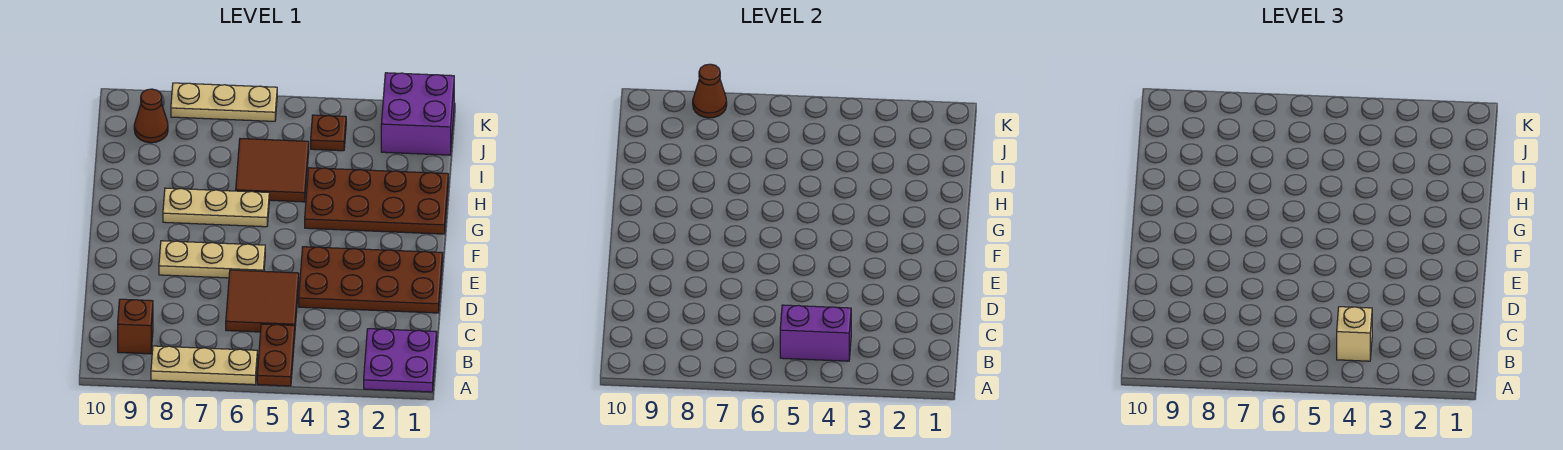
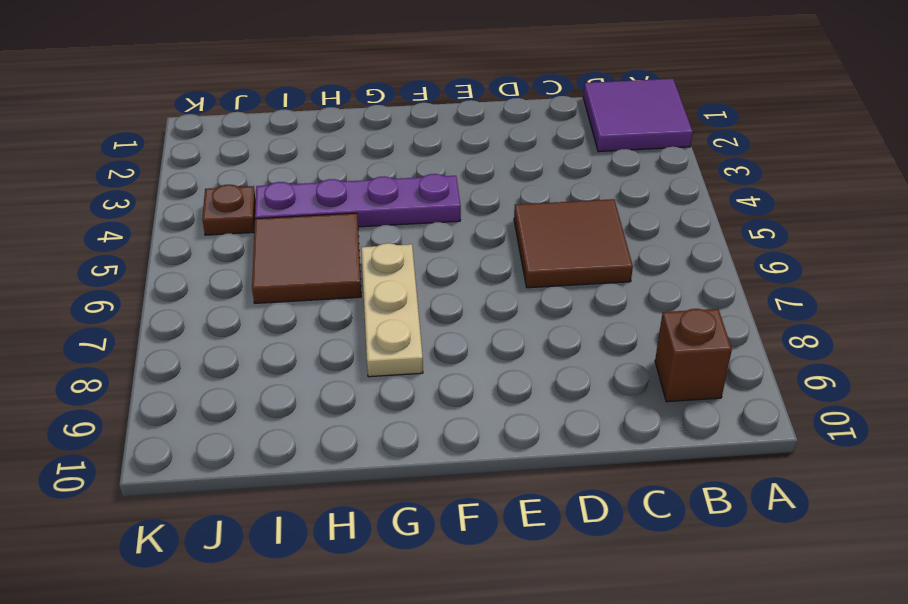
purple 2x2 tile [583,79,693,152] -> purple 2x2 plate [364,329,437,392]
purple 1x4 plate [255,174,461,227] -> brown 2x4 plate [305,168,448,234]
none -> brown 1x2 plate [257,324,295,386]
none -> tan 1x3 plate [151,346,257,385]
none -> brown 2x4 plate [299,247,443,313]

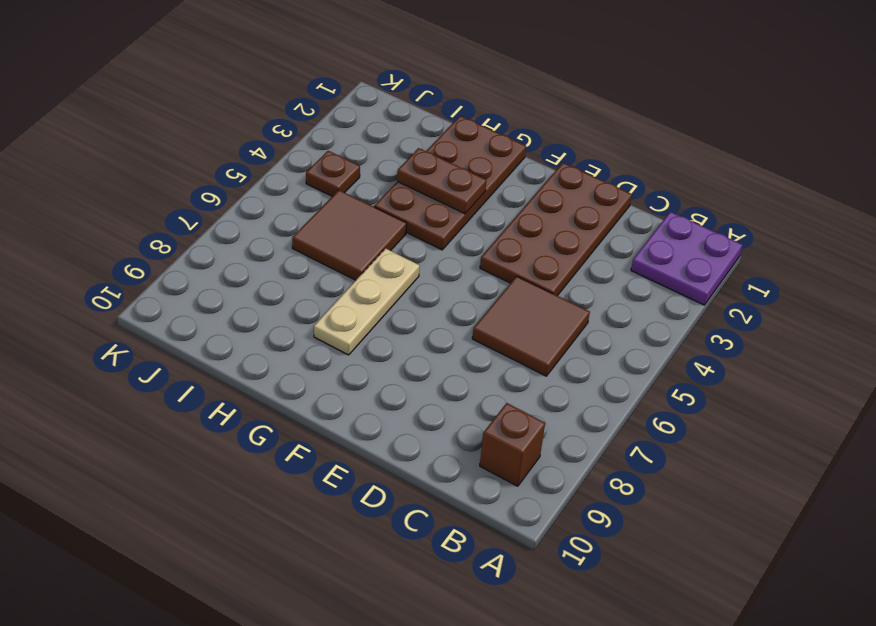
brown 1x2 plate [397,148,487,214] -> brown 1x2 plate moved to [257,324,295,386]
none -> tan 1x3 plate [151,346,257,385]
none -> tan 1x3 plate [159,241,265,278]
none -> purple 2x2 brick [381,73,454,155]

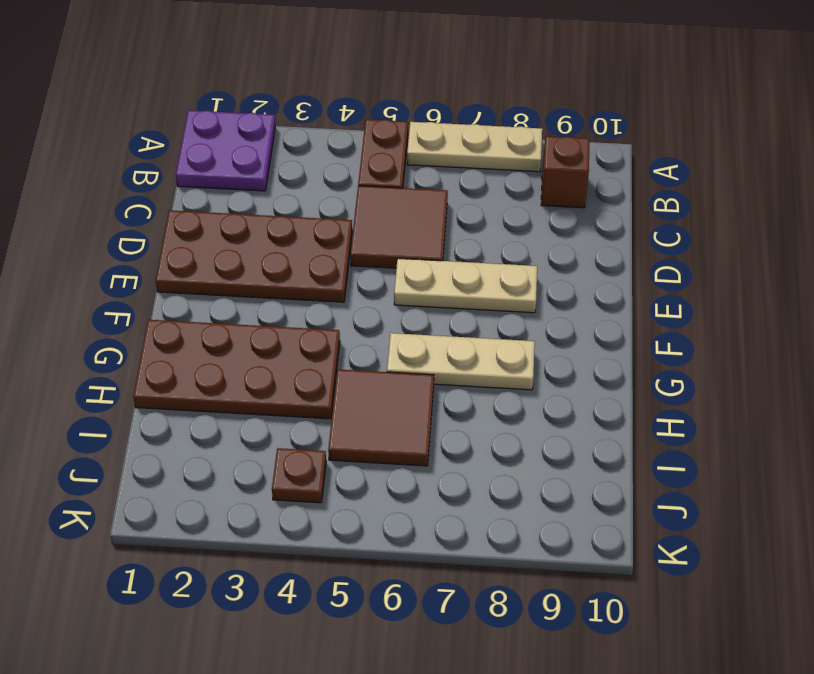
none -> purple 2x2 brick [381,73,454,155]
none -> brown 1x1 cone [134,89,168,143]
none -> tan 1x3 plate [171,83,277,121]

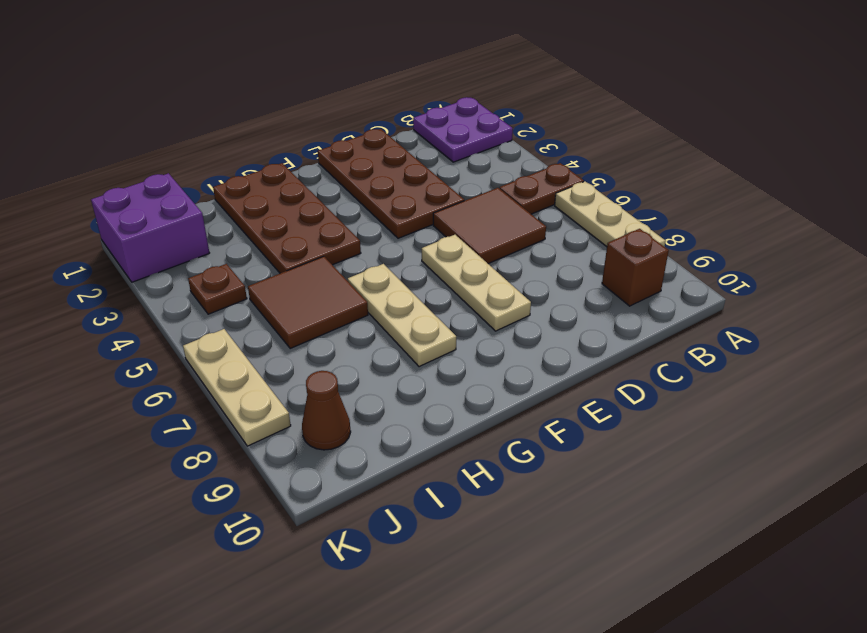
none -> purple 1x2 brick [780,305,851,361]
none -> brown 1x1 cone [693,64,727,118]
none -> tan 1x1 brick [1337,307,1372,361]

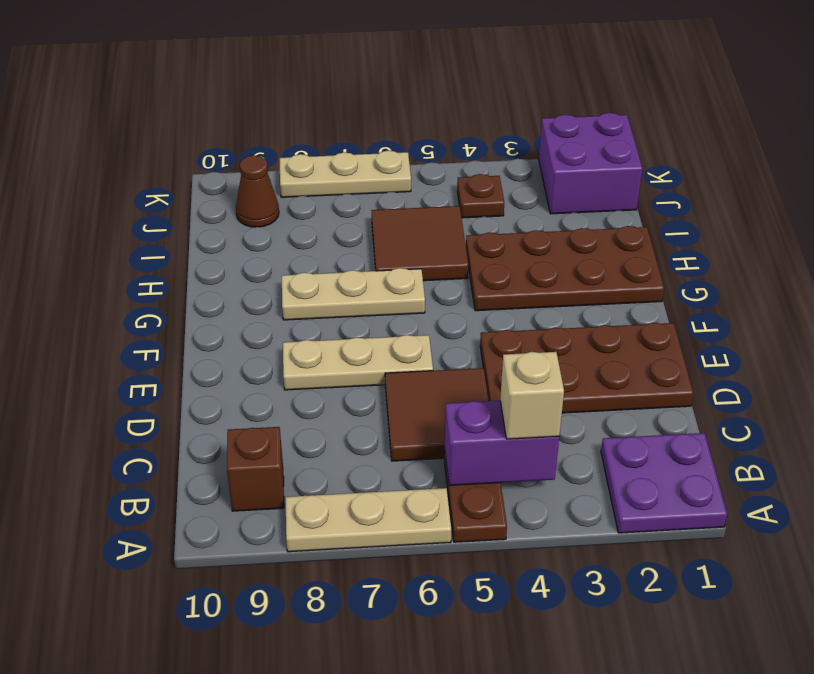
none -> brown 1x1 cone [693,64,727,118]

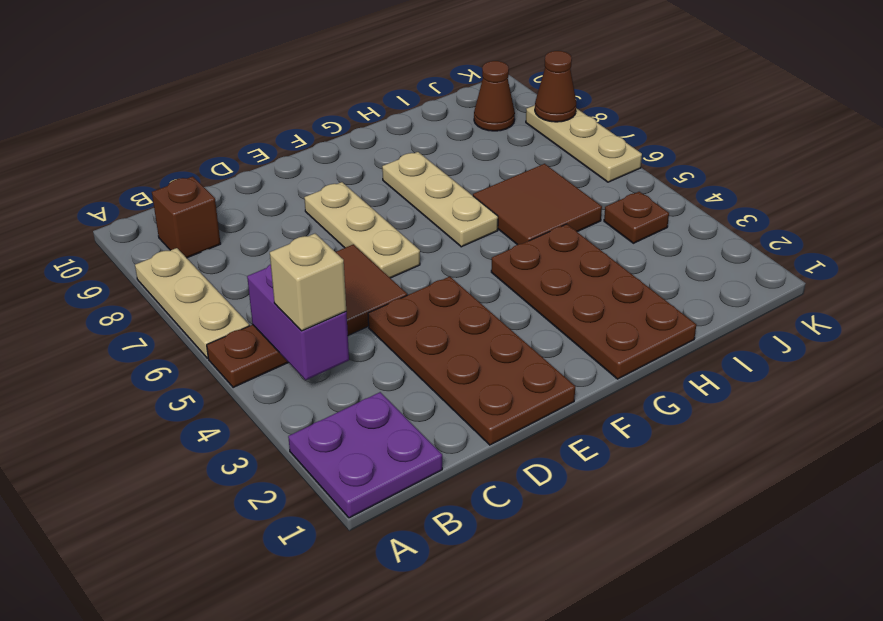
none -> purple 2x2 brick [381,73,454,155]

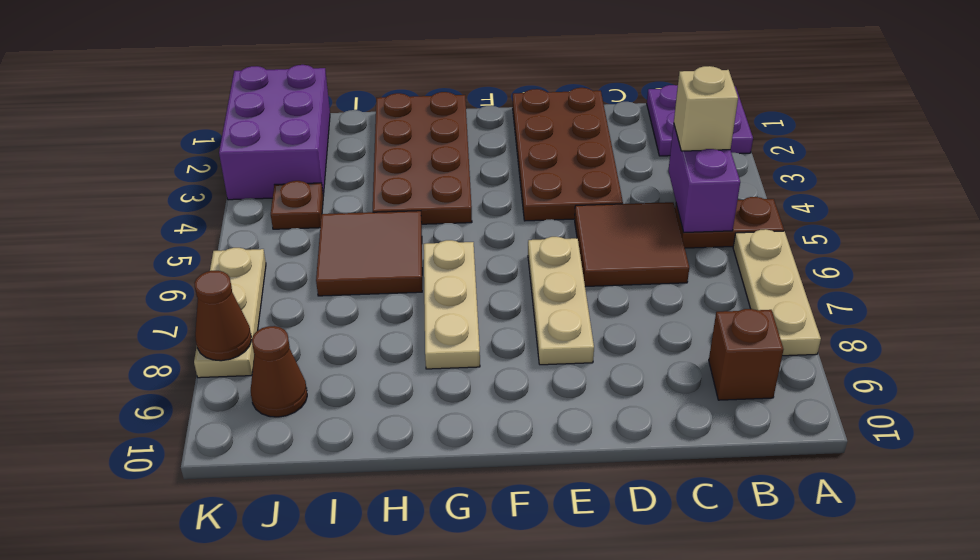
purple 2x3 brick [219,65,330,200] -> purple 2x2 brick [381,73,454,155]

